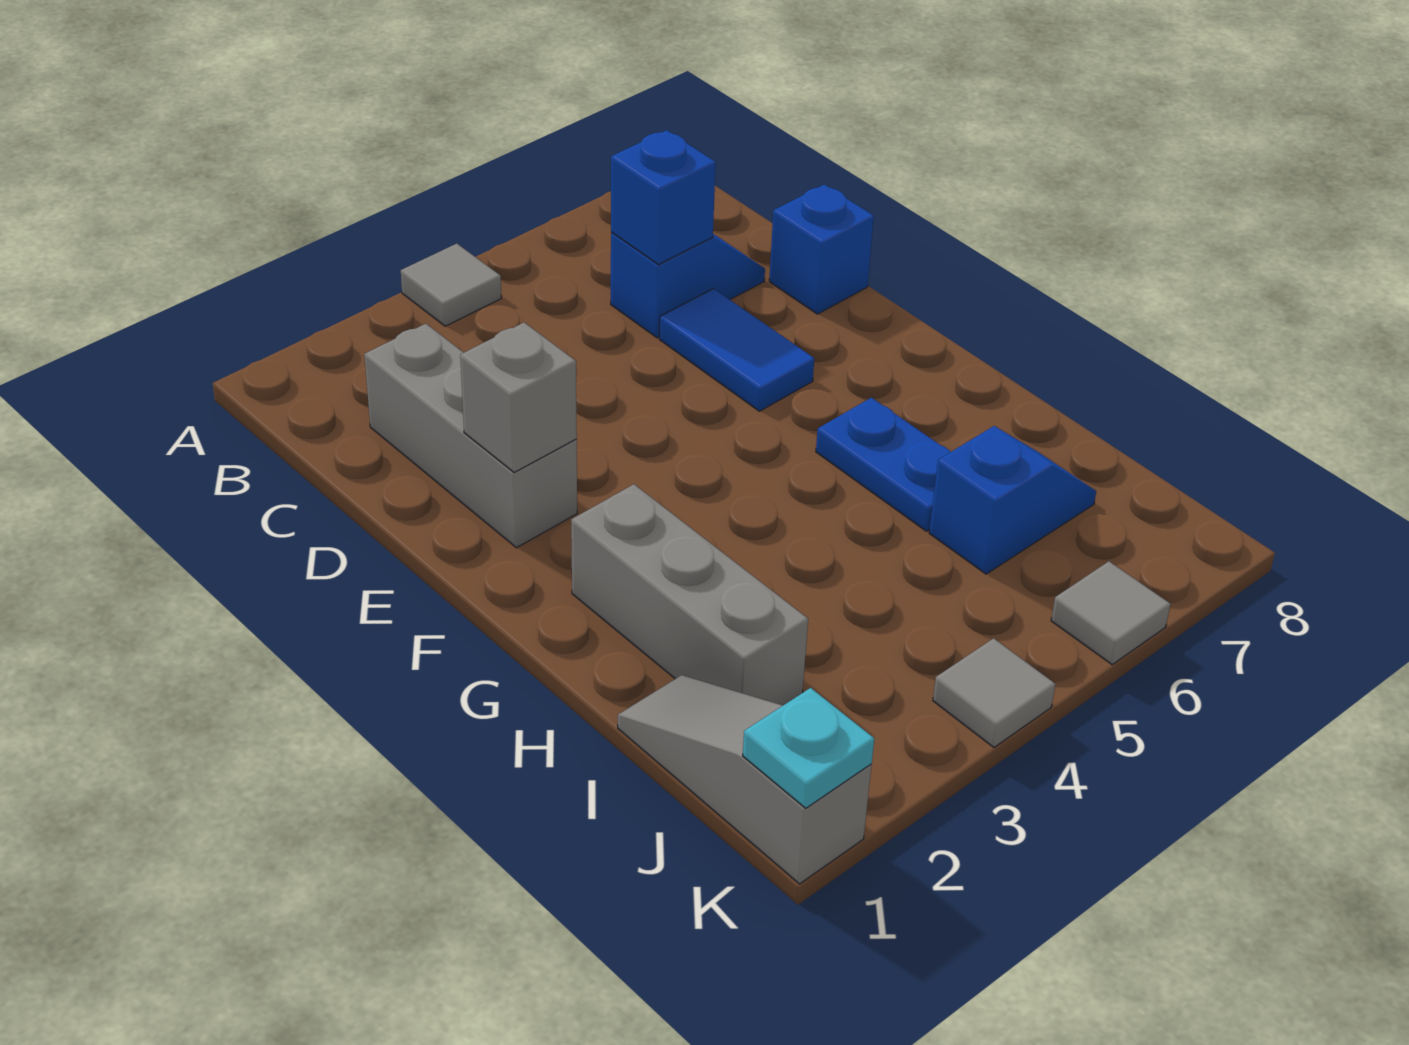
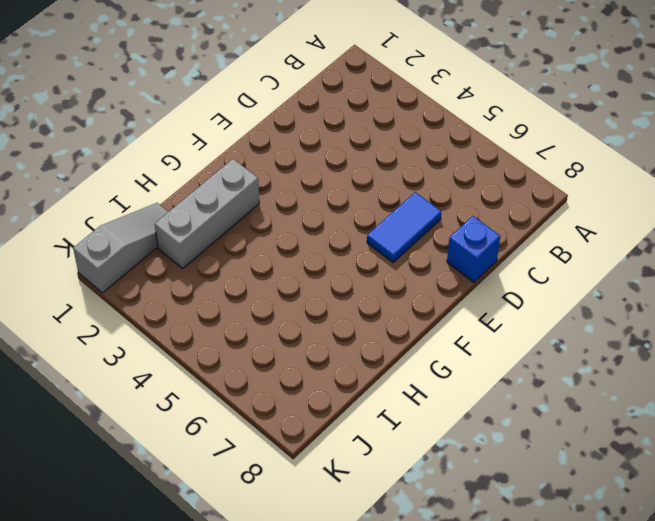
none -> grey 1x1 tile [401,244,501,326]
none -> grey 1x3 brick [364,324,577,548]
none -> blue 1x2 slope [611,232,765,338]

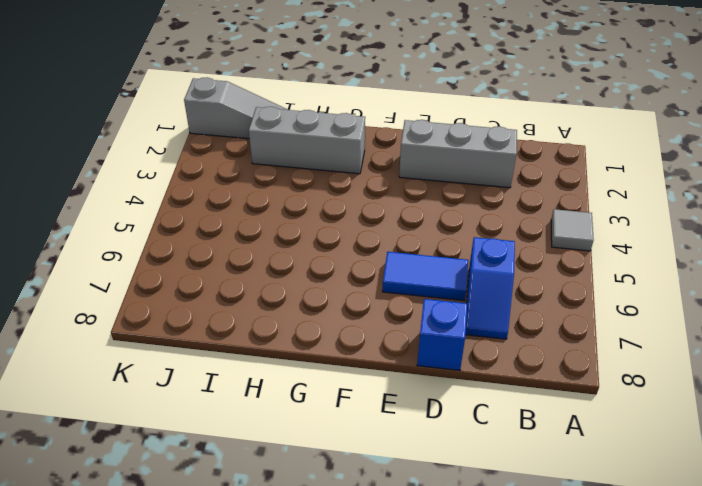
none -> blue 1x2 plate [816,398,951,531]
none -> blue 1x2 slope [929,426,1096,574]
none -> grey 1x1 tile [933,638,1055,747]

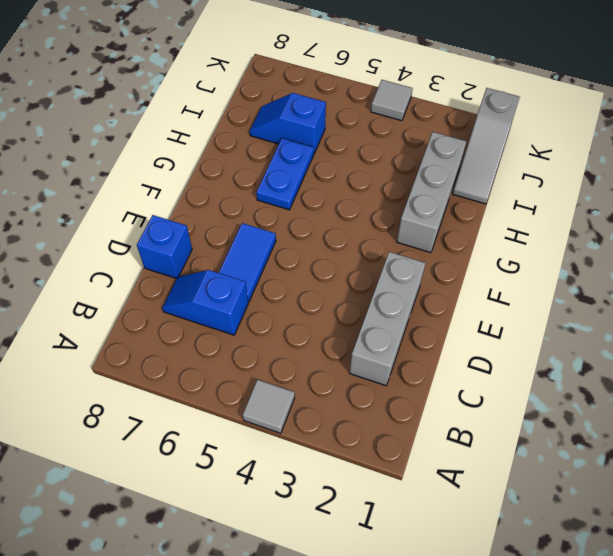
none -> grey 1x1 tile [1051,561,1170,665]
none -> blue 1x1 brick [611,130,716,265]
none -> grey 1x1 brick [460,323,577,473]

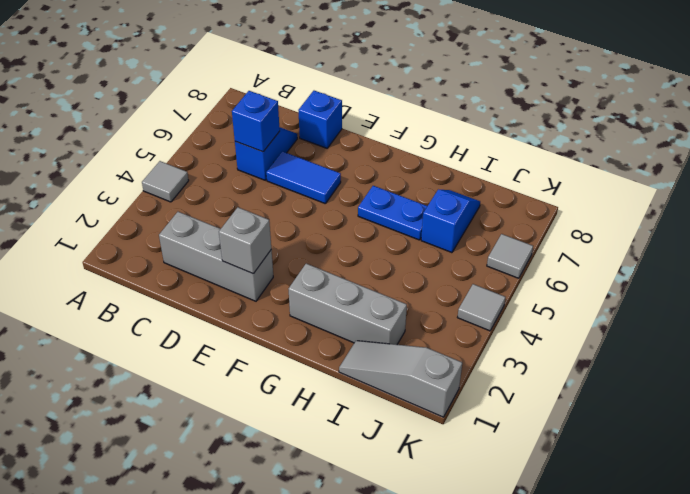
none -> cyan 1x1 plate [743,688,874,808]

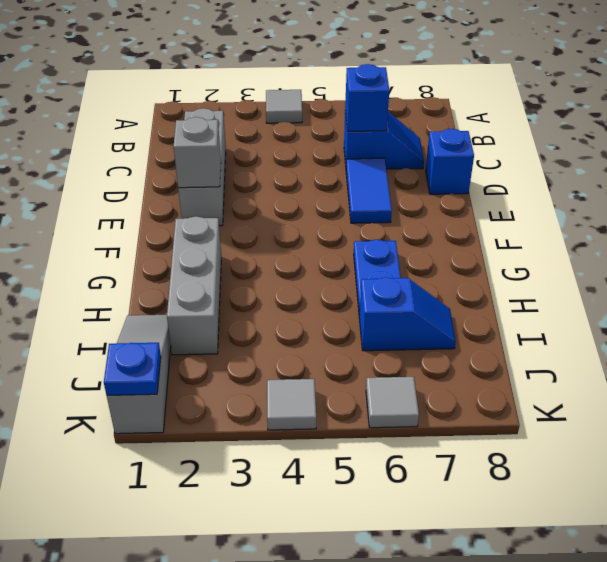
blue 1x1 plate [104,343,161,395] -> cyan 1x1 plate [743,688,874,808]

